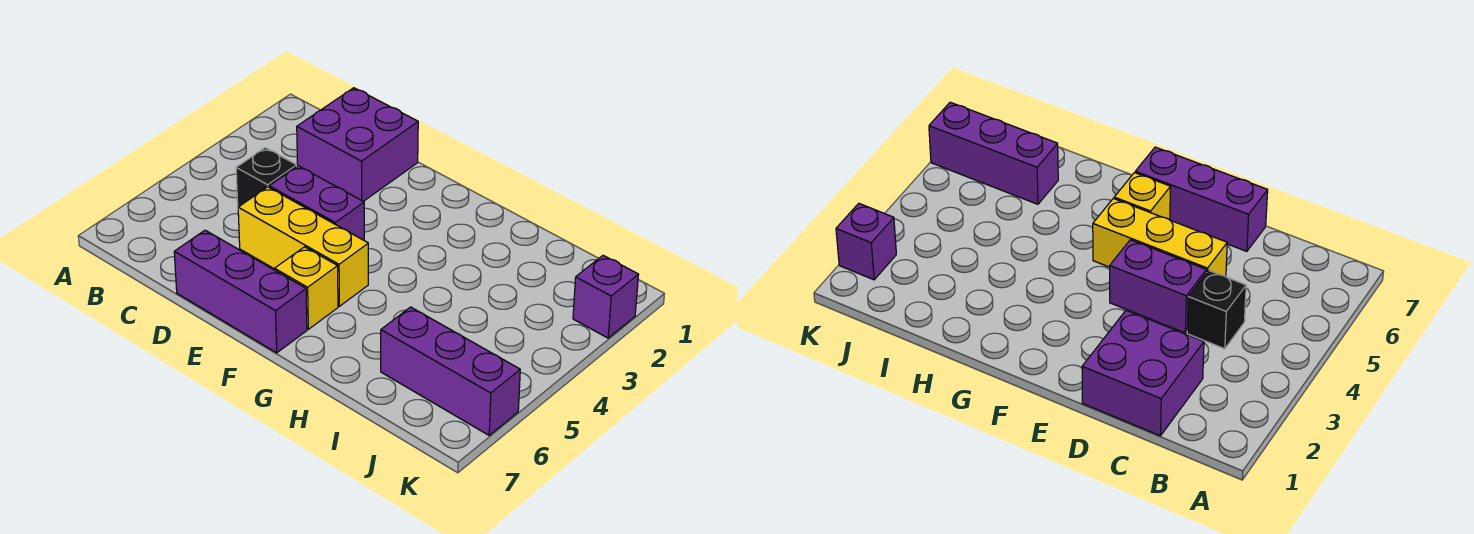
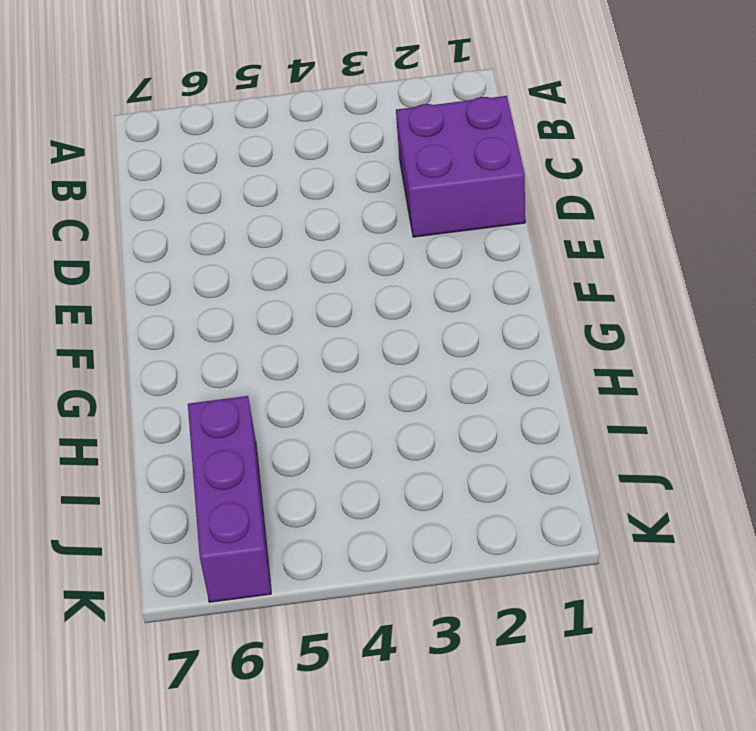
none -> black 1x1 brick [236,148,297,207]
none -> purple 1x2 brick [269,166,364,240]

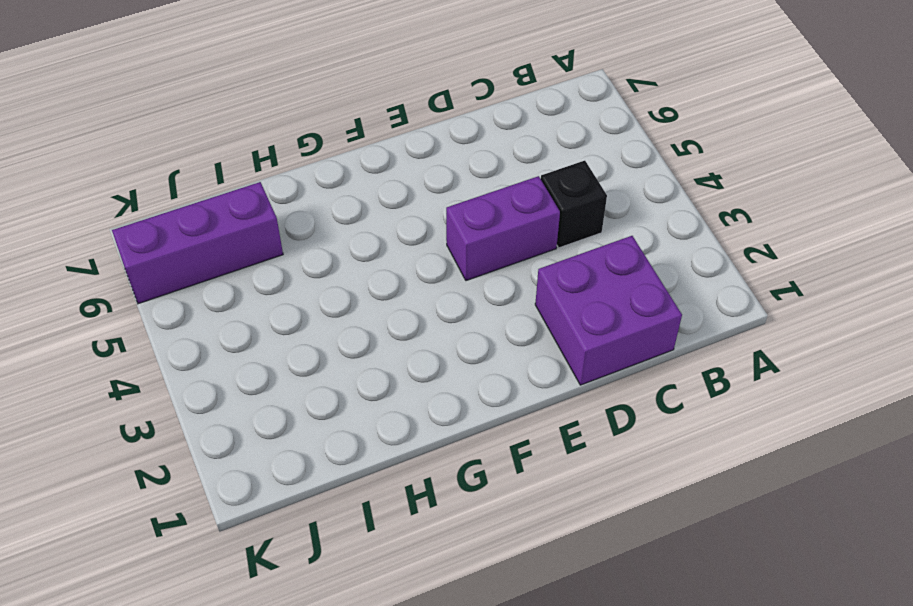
none -> yellow 1x3 brick [238,187,368,306]
none -> purple 1x3 brick [174,230,307,353]

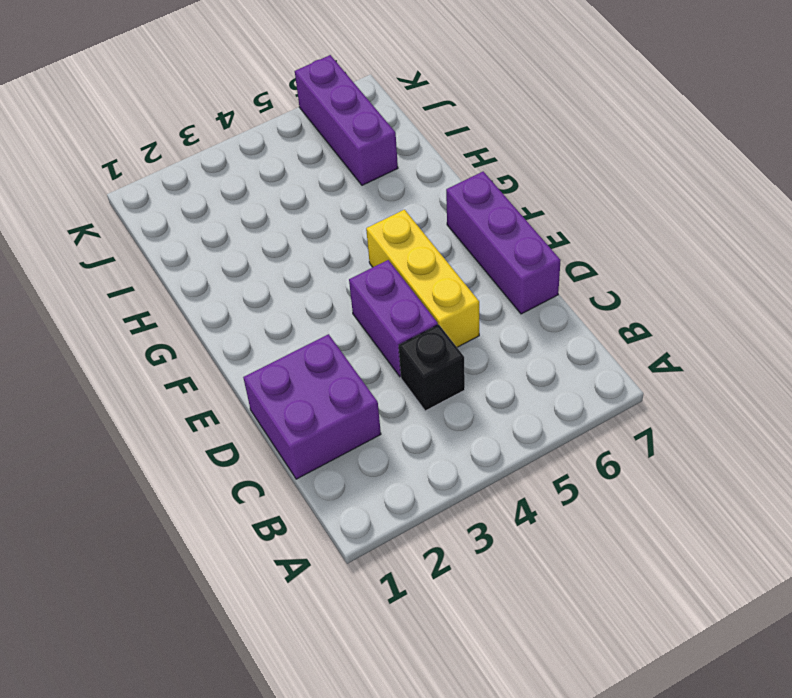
none -> yellow 1x1 brick [275,247,338,329]
none -> purple 1x1 brick [573,255,639,338]

